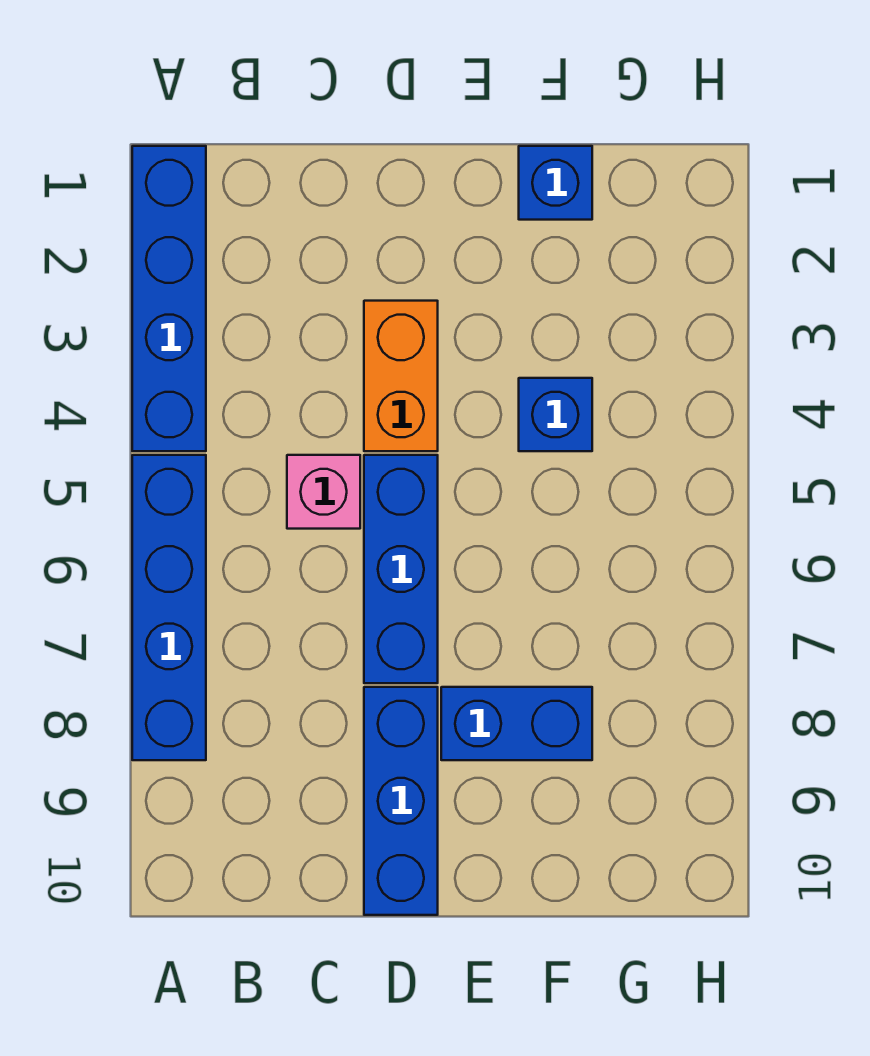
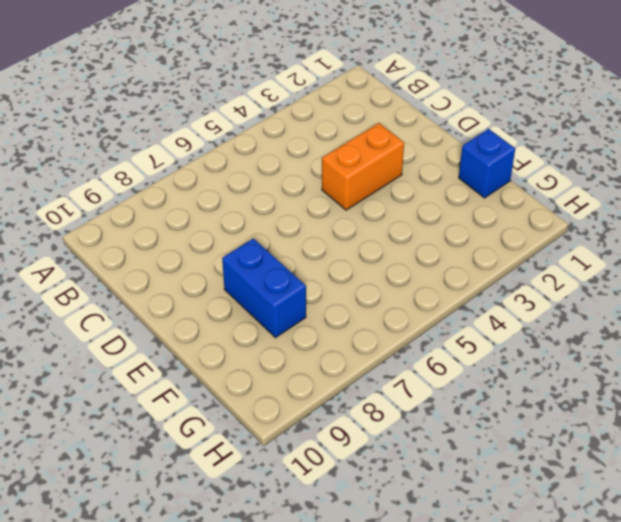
none -> blue 1x4 brick [132,146,206,451]
none -> blue 1x4 brick [132,455,206,760]

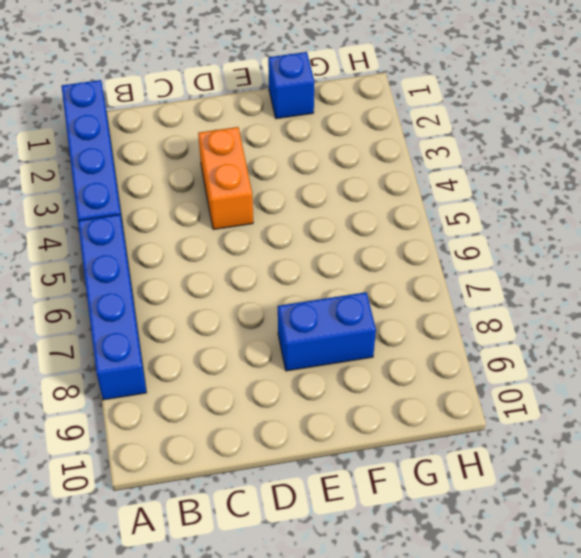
none -> pink 1x1 brick [287,455,360,529]
none -> blue 1x3 brick [364,455,438,683]

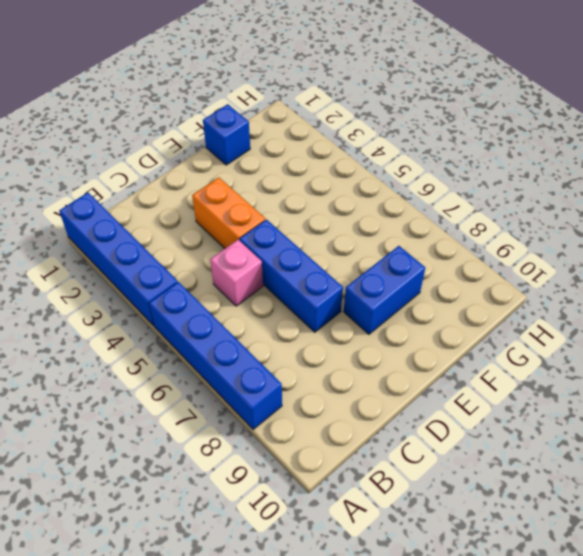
none -> blue 1x3 brick [364,687,438,915]
none -> blue 1x1 brick [519,378,592,451]

